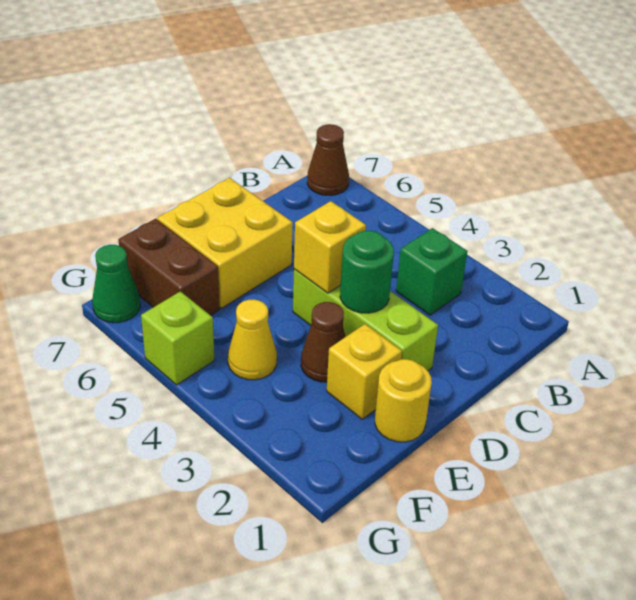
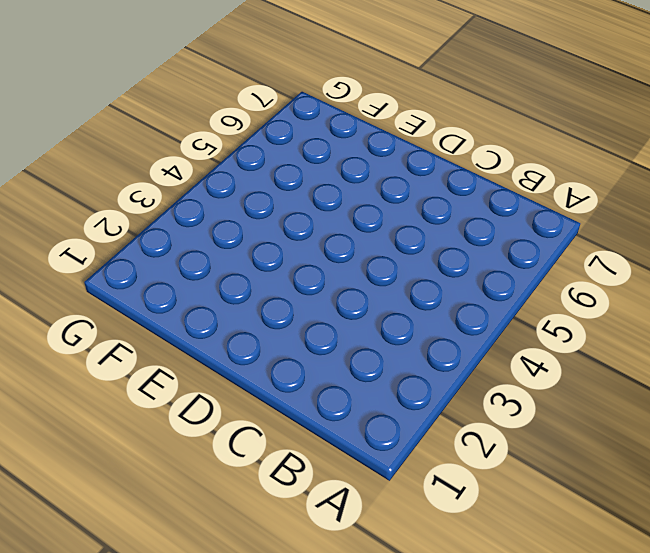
none -> brown 1x1 cone [307,124,349,196]
none -> green 1x1 brick [396,228,468,315]
none -> lime 1x3 brick [293,269,438,371]

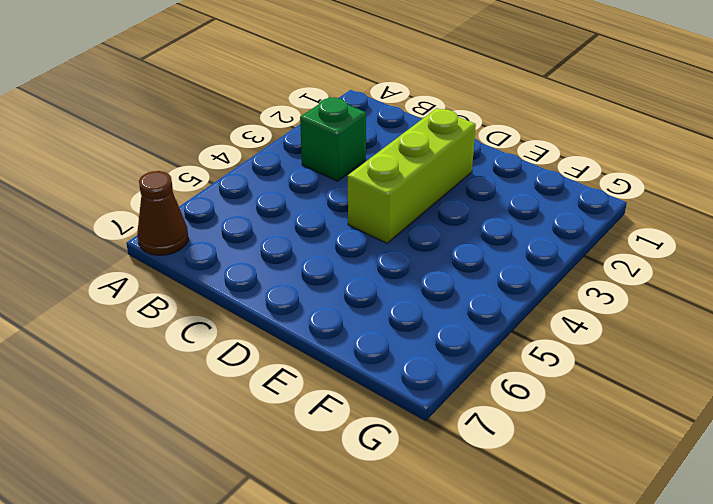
none -> yellow 2x2 brick [158,178,293,308]
none -> yellow 1x1 round brick [375,359,432,442]
none -> yellow 1x1 brick [327,324,402,419]

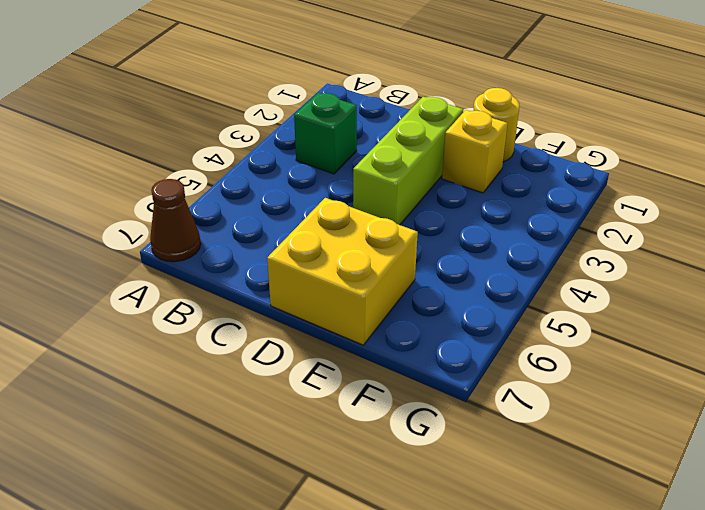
none -> brown 1x1 cone [301,302,345,382]
none -> yellow 1x1 cone [228,299,277,380]
none -> brown 1x2 brick [118,219,220,315]

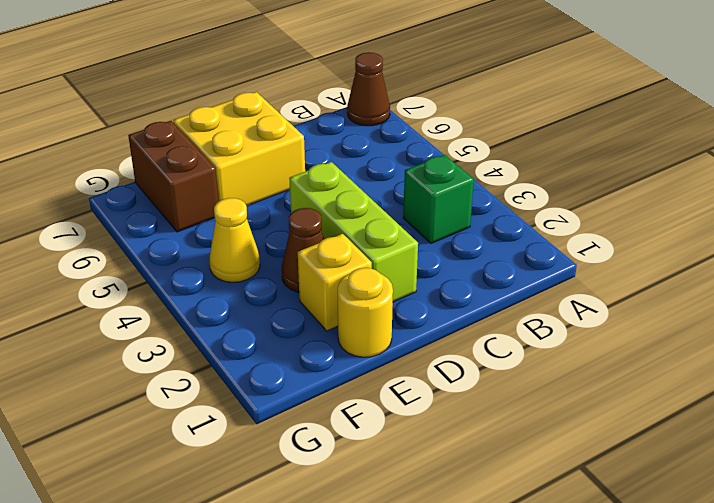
none -> lime 1x1 brick [141,291,214,385]
none -> green 1x1 cone [92,245,140,323]
none -> green 1x1 round brick [340,231,394,313]

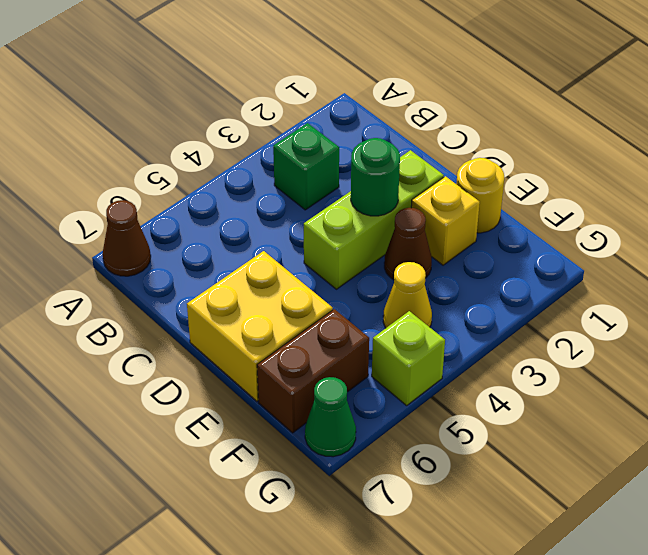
none -> yellow 1x1 brick [294,201,366,293]

